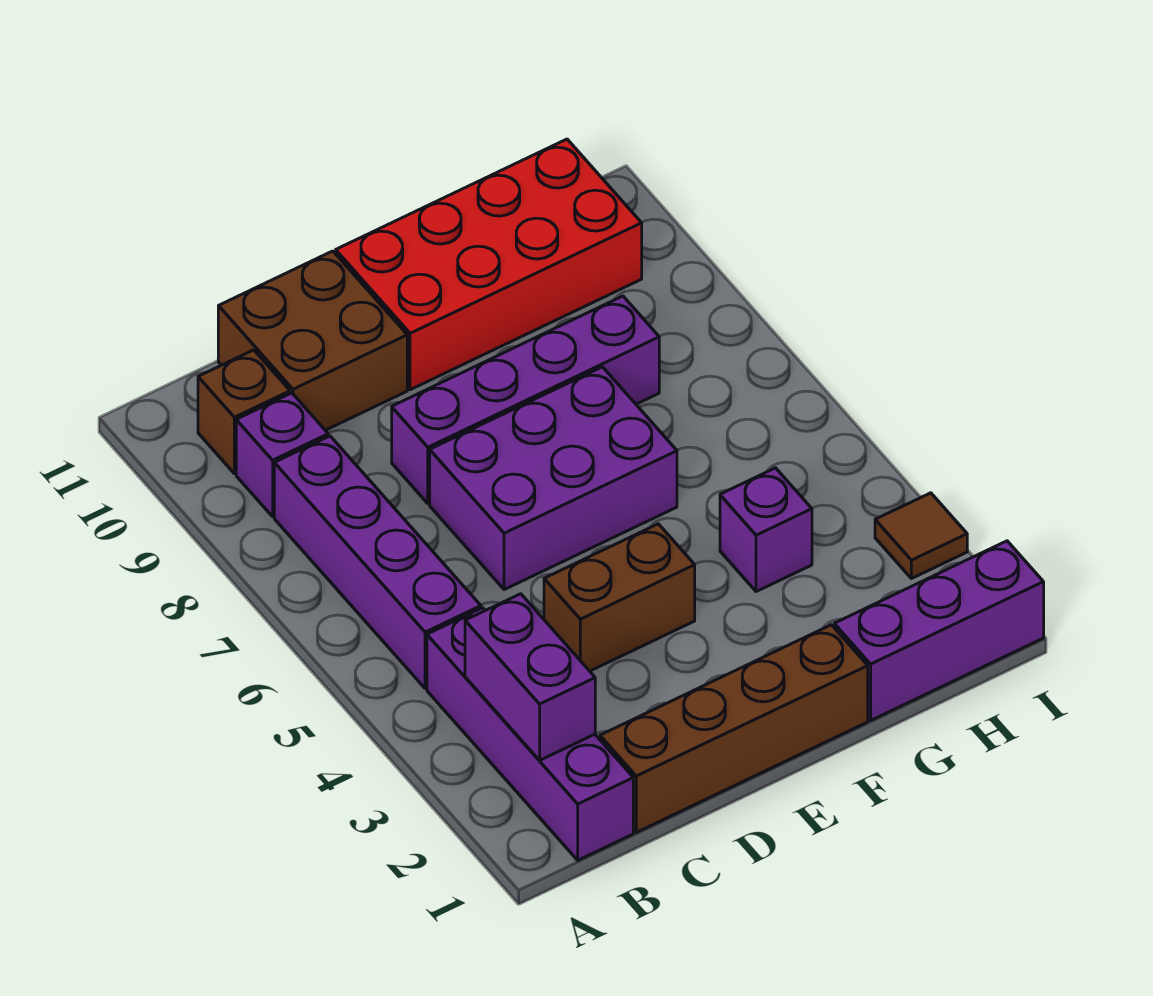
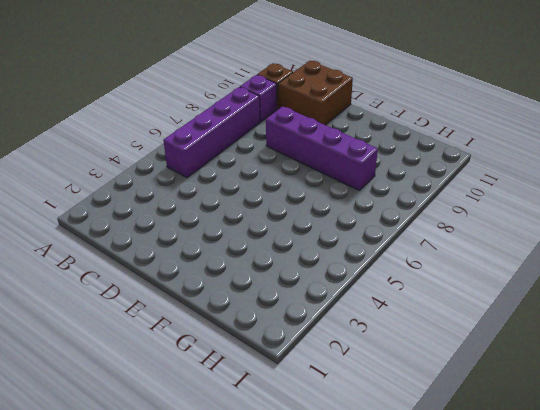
none -> purple 1x4 brick [427,608,633,860]
none -> brown 1x4 brick [600,625,868,832]
none -> brown 1x2 brick [544,524,695,671]

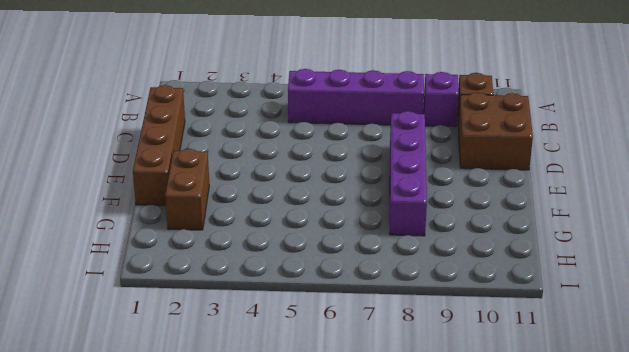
brown 1x2 brick [165,149,209,230] -> brown 1x2 brick moved to [544,524,695,671]
none -> purple 1x4 brick [427,608,633,860]
none -> purple 2x3 brick [430,367,677,590]
none -> red 2x4 brick [336,139,642,390]

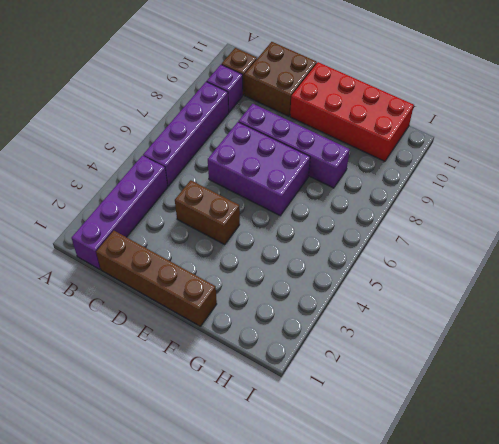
none -> purple 1x3 brick [834,541,1044,720]
none -> purple 1x1 brick [720,468,812,592]
none -> brown 1x1 tile [875,493,967,579]

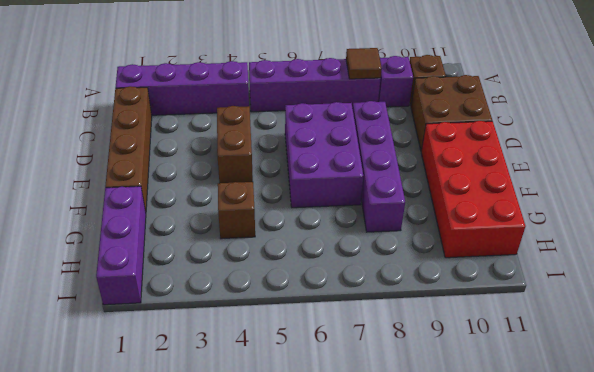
brown 1x1 tile [346,48,382,79] -> brown 1x1 tile moved to [875,493,967,579]
brown 1x1 brick [218,182,255,239] -> purple 1x1 brick [720,468,812,592]
none -> purple 1x2 brick [465,594,595,761]

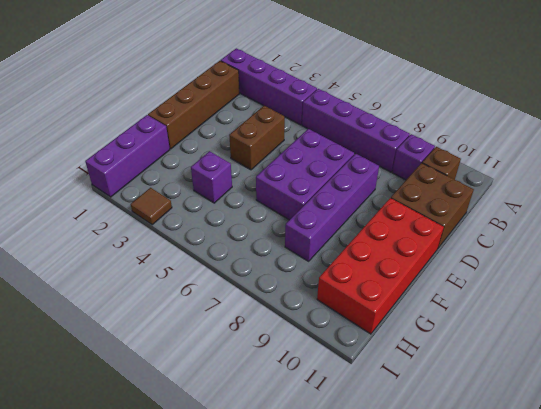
none -> purple 1x2 brick [465,594,595,761]

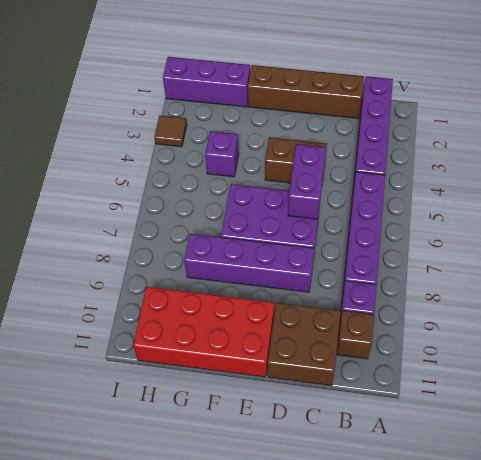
purple 1x2 brick [288,144,326,219] -> purple 1x2 brick moved to [465,594,595,761]

